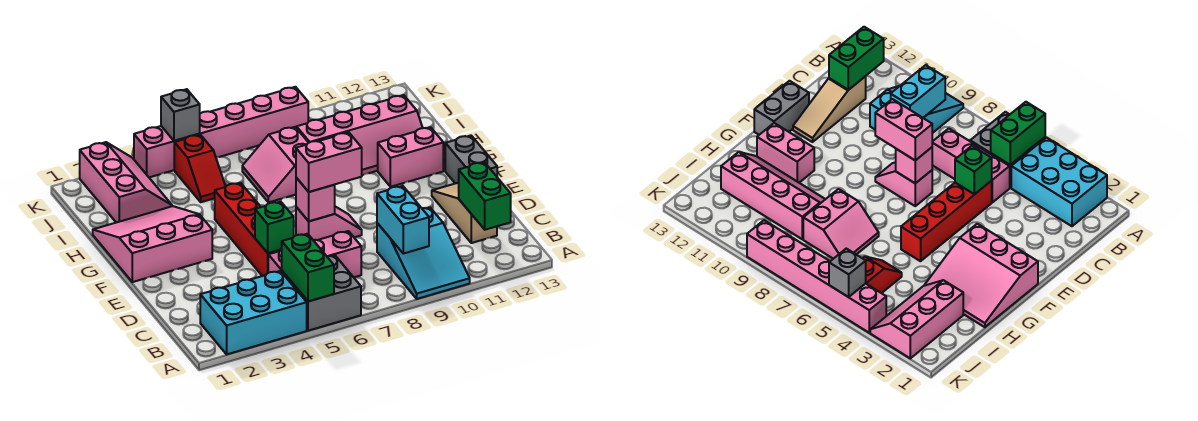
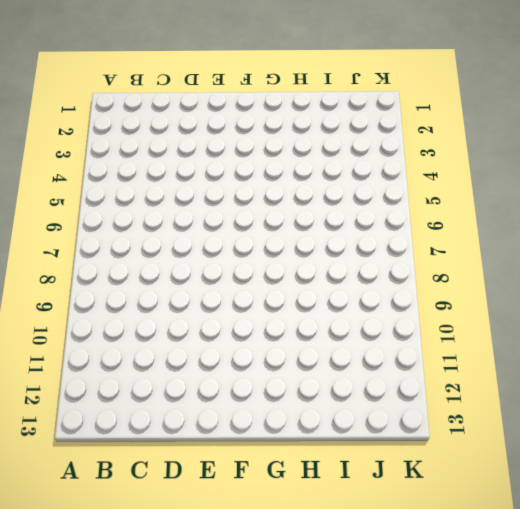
none -> cyan 2x3 brick [200,271,307,354]
none -> grey 2x2 brick [282,255,361,331]
none -> cyan 2x3 slope [377,207,470,299]

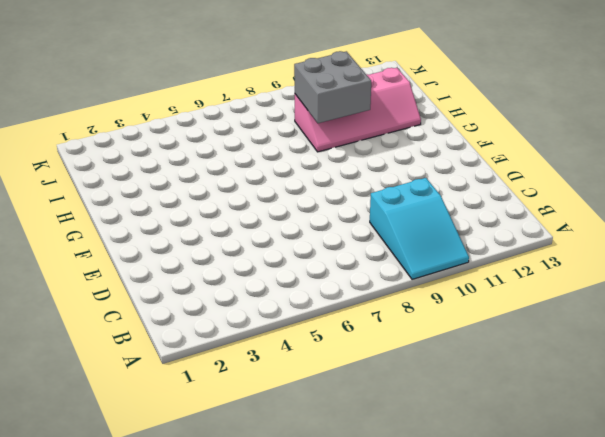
grey 2x2 brick [294,51,371,123] -> grey 2x2 brick moved to [282,255,361,331]
none -> cyan 2x3 brick [200,271,307,354]
none -> pink 1x3 brick [268,231,361,277]
none -> tan 1x3 slope [432,183,497,243]

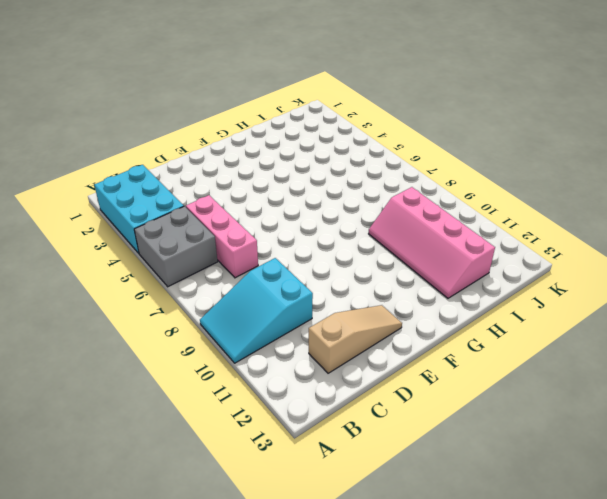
none -> red 1x4 brick [215,183,280,276]
none -> pink 1x2 slope [296,207,362,240]
none -> grey 1x2 brick [445,135,497,183]

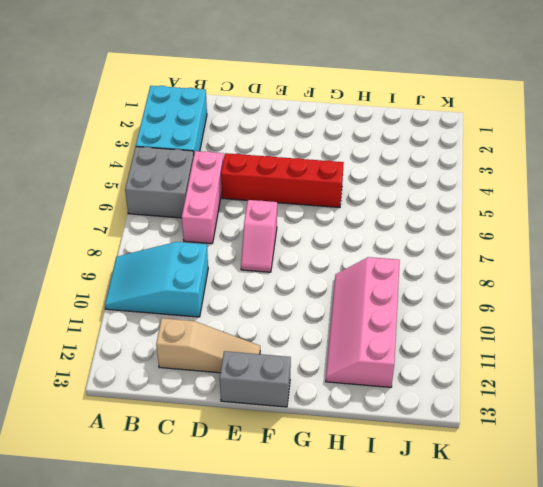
none -> pink 3x3 slope [93,206,212,282]
none -> pink 1x2 brick [378,127,443,187]
none -> pink 2x2 slope [242,127,308,202]

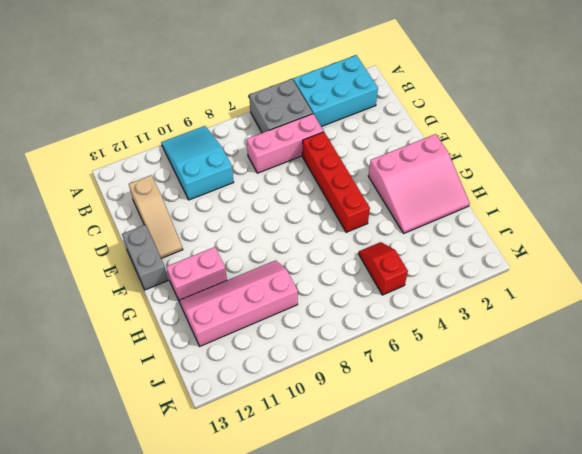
none -> pink 1x2 slope [296,207,362,240]
none -> pink 2x2 slope [242,127,308,202]
none -> pink 2x3 slope [80,142,172,223]

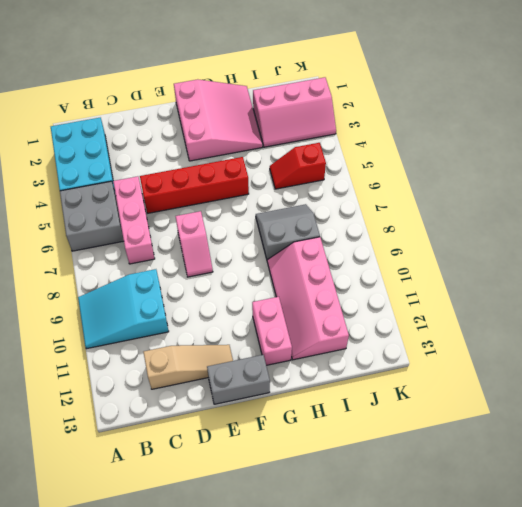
grey 2x2 slope [256,204,320,260] -> pink 2x2 slope [242,127,308,202]
none -> pink 1x6 brick [134,87,308,177]
none -> green 1x2 brick [282,234,334,301]
none -> cyan 1x2 brick [377,186,429,254]

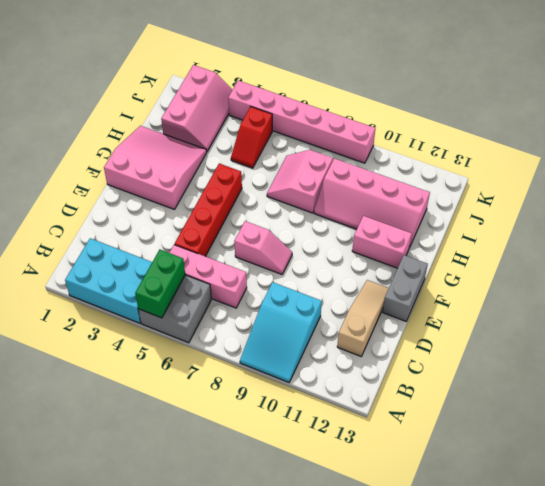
none -> cyan 1x2 brick [377,186,429,254]
none -> green 1x2 brick [458,162,511,230]
none -> green 1x1 brick [255,202,294,253]

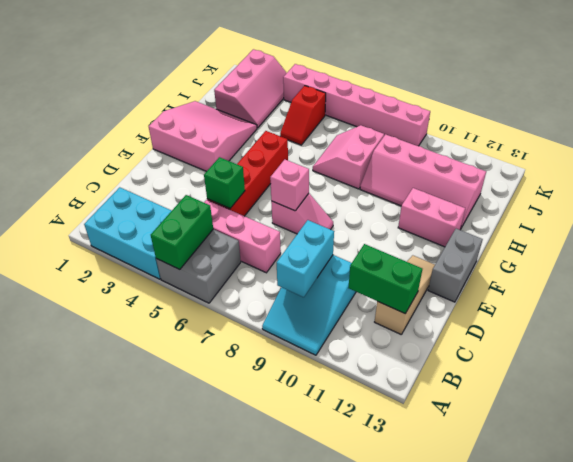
green 1x2 brick [348,244,422,313] -> green 1x2 brick turned to [458,162,511,230]
none -> grey 1x1 brick [161,89,200,141]
none -> pink 1x2 brick [296,132,362,192]

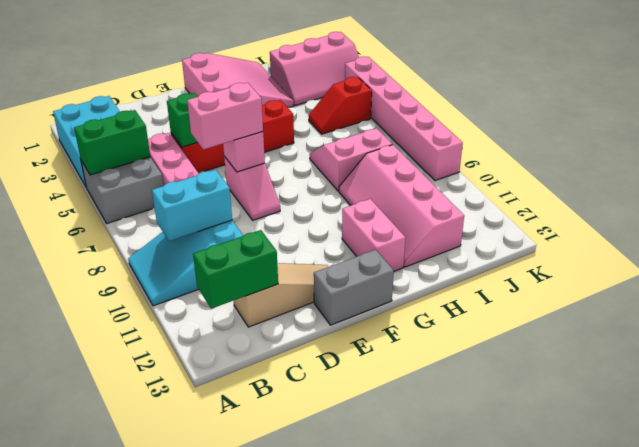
pink 1x2 brick [187,83,263,150] -> pink 1x2 brick turned to [296,132,362,192]
none -> grey 1x1 brick [161,89,200,141]

